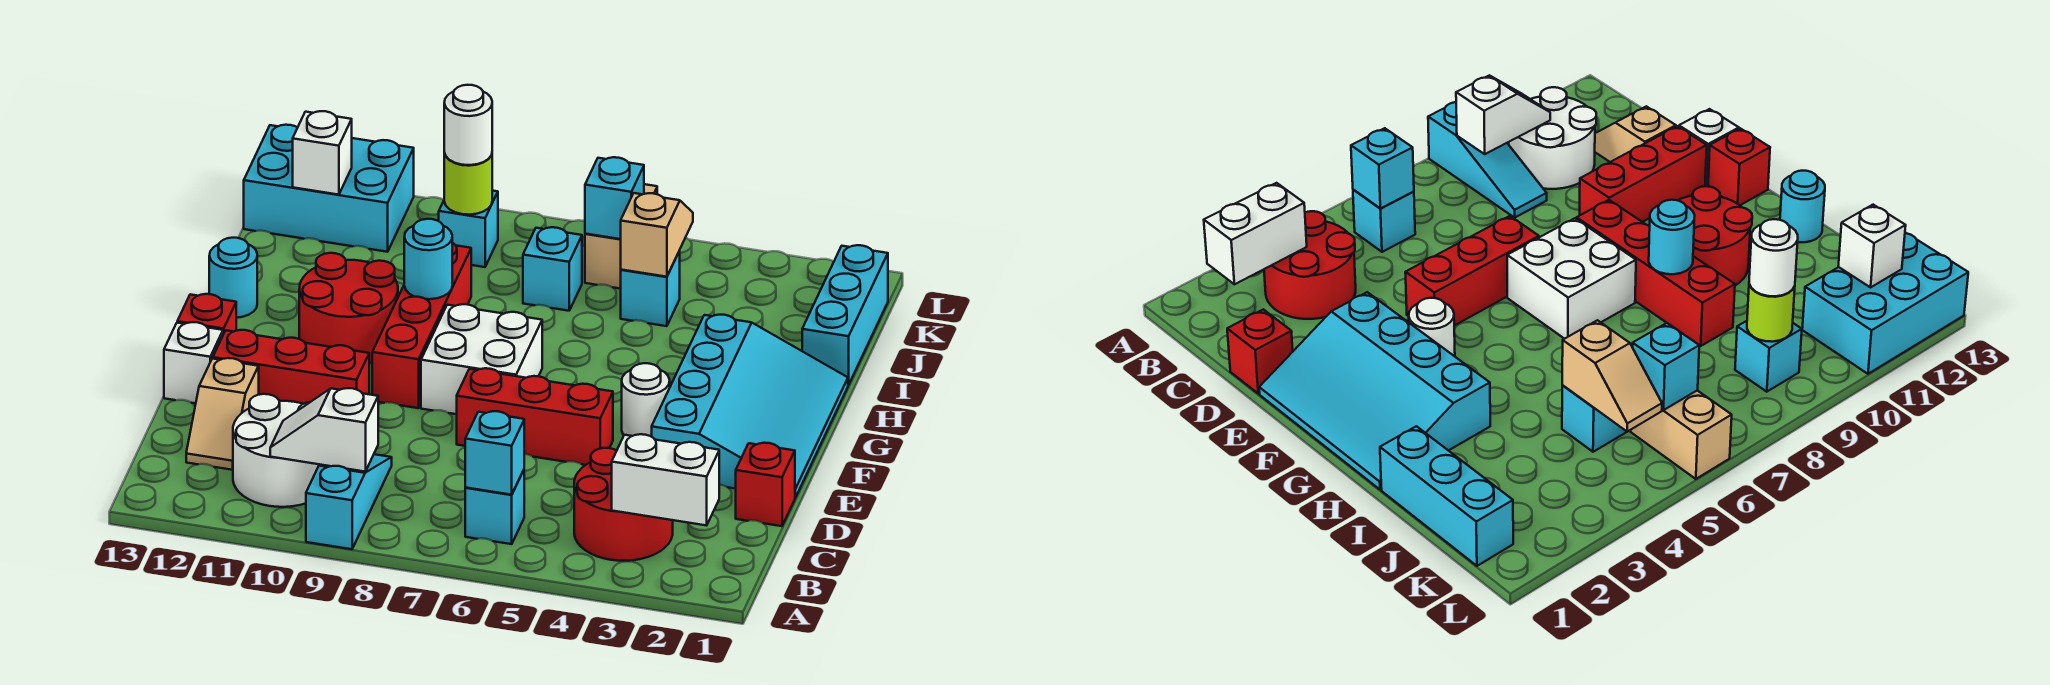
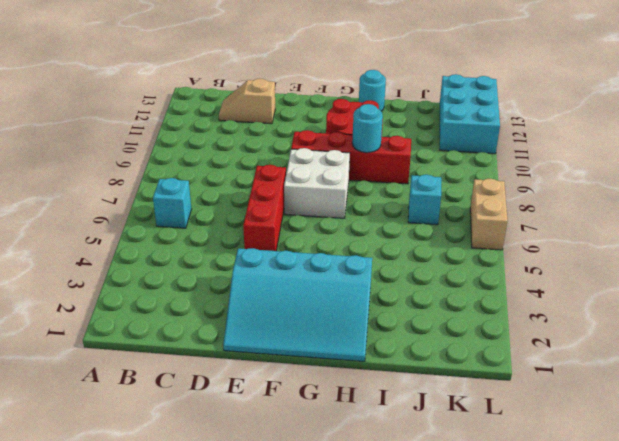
tan 1x2 brick [470,179,507,250] -> tan 1x2 brick turned to [585,184,657,289]
none -> cyan 1x3 slope [306,454,392,549]
none -> red 2x2 round brick [574,448,673,561]
none -> white 2x2 round brick [233,394,320,507]
none -> red 1x1 brick [736,443,795,526]

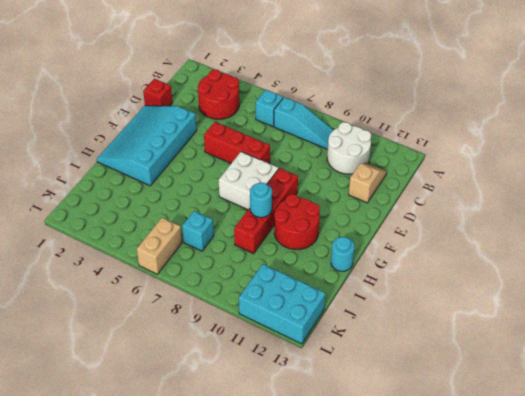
cyan 1x3 slope [274,97,333,149] -> cyan 1x3 slope turned to [306,454,392,549]
none -> red 1x3 brick [213,330,369,404]
none -> white 1x1 brick [164,322,223,403]
none -> white 1x1 round brick [622,363,670,437]
none -> red 1x1 brick [177,294,236,334]

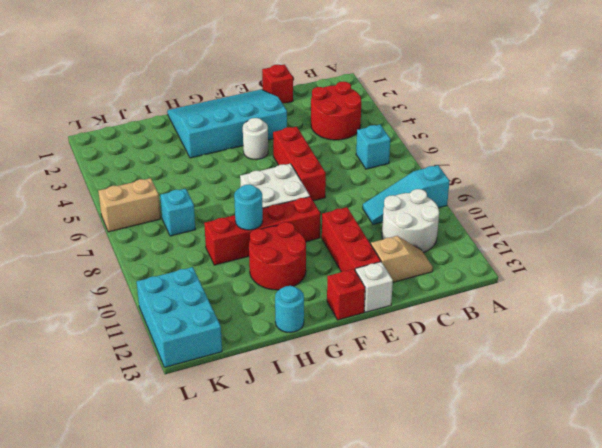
none -> cyan 1x3 brick [802,245,888,385]
none -> cyan 1x1 brick [621,251,680,326]
none -> cyan 1x1 brick [439,191,498,267]
none -> white 1x2 brick [612,434,719,525]

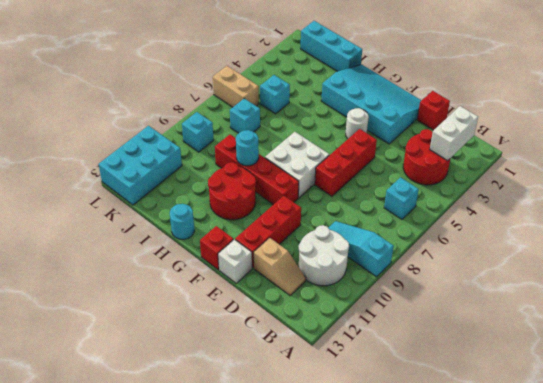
none -> cyan 1x1 brick [465,411,524,495]
none -> white 1x2 slope [270,388,378,472]
none -> tan 1x2 slope [621,193,693,277]
none -> cyan 1x1 brick [585,157,644,239]

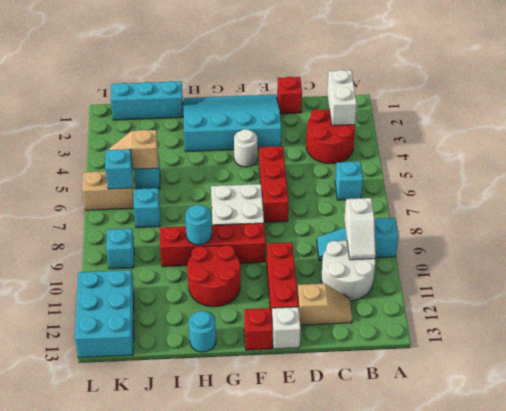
none -> cyan 1x1 brick [465,411,524,495]
none -> lime 1x1 round brick [444,153,492,215]
none -> white 1x1 brick [293,111,352,195]
none -> white 1x1 round brick [444,85,492,165]

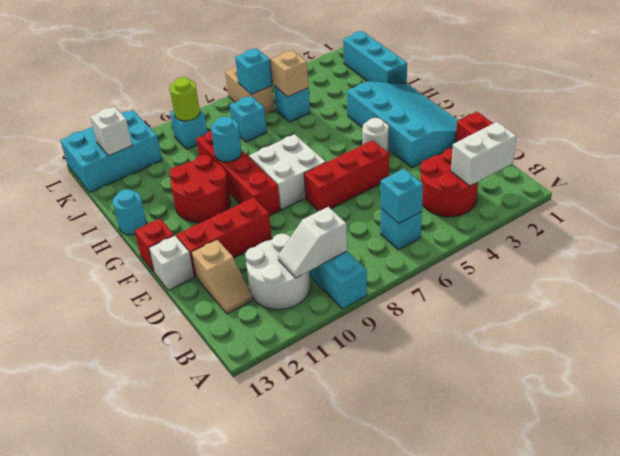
none -> white 1x1 round brick [444,85,492,165]

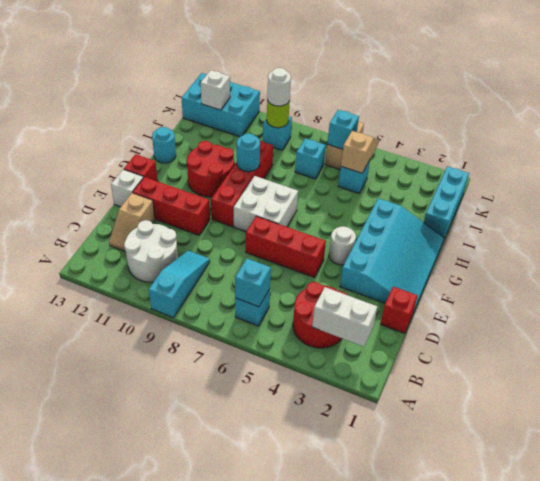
none -> white 1x2 slope [270,388,378,472]

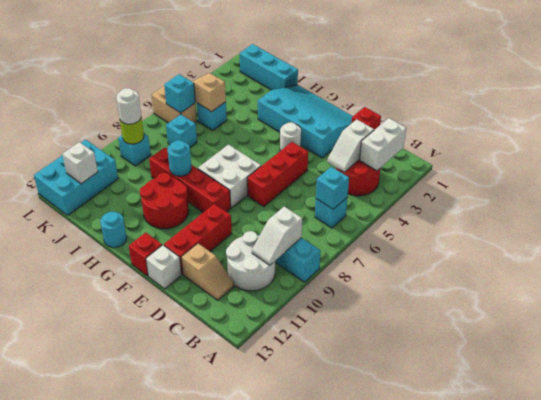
white 1x2 slope [327,119,374,172] -> none

